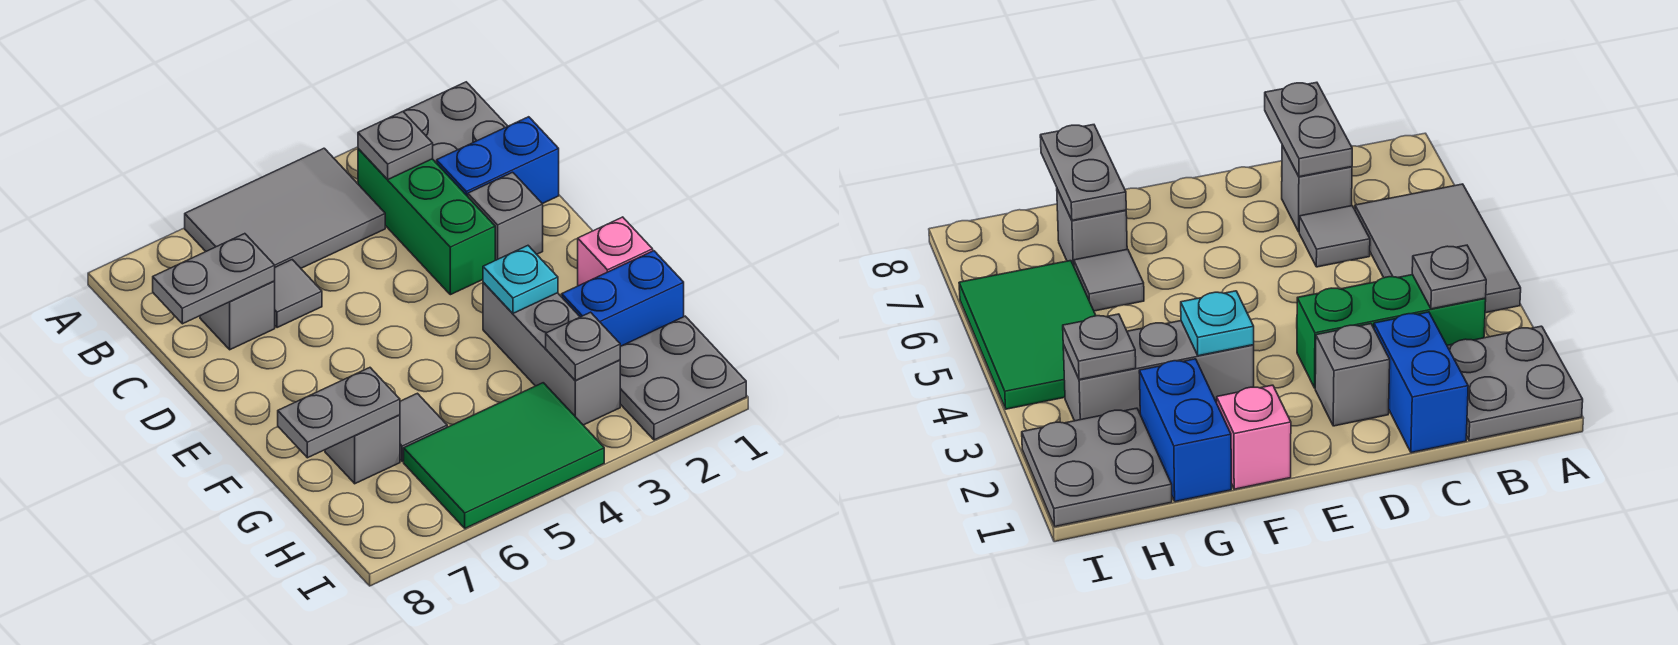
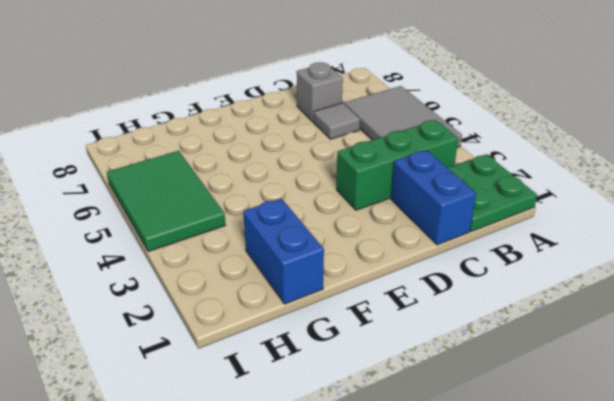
green 2x2 plate [447,154,537,231] -> grey 2x2 plate [403,82,508,163]
none -> grey 1x1 brick [468,172,543,260]
none -> pink 1x1 brick [578,217,653,286]
none -> grey 1x3 brick [483,282,620,425]

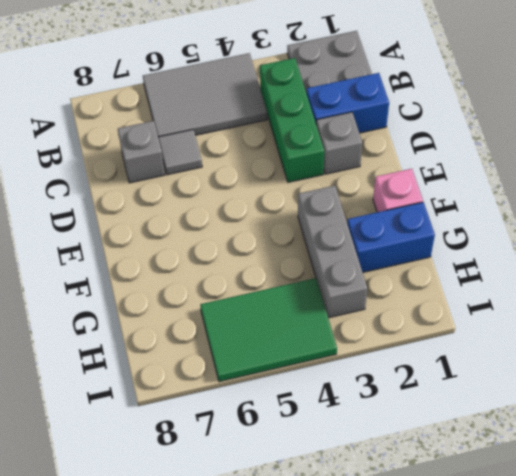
none -> grey 1x1 tile [400,393,447,462]
none -> grey 1x1 brick [325,415,400,484]
none -> grey 2x2 plate [620,316,746,440]

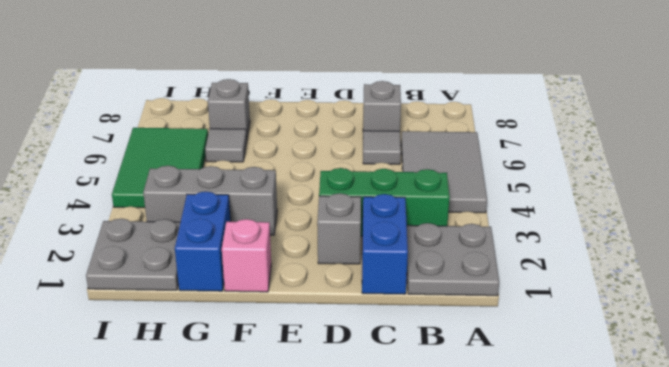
none -> grey 1x1 plate [358,112,433,180]
none -> grey 1x2 plate [153,234,275,324]
none -> cyan 1x1 plate [483,246,558,313]

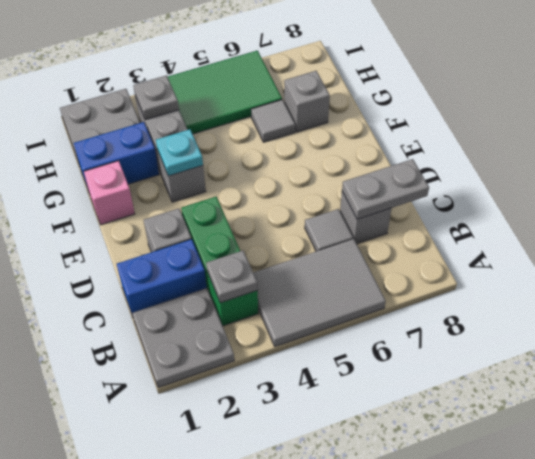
none -> grey 1x2 plate [278,368,400,458]

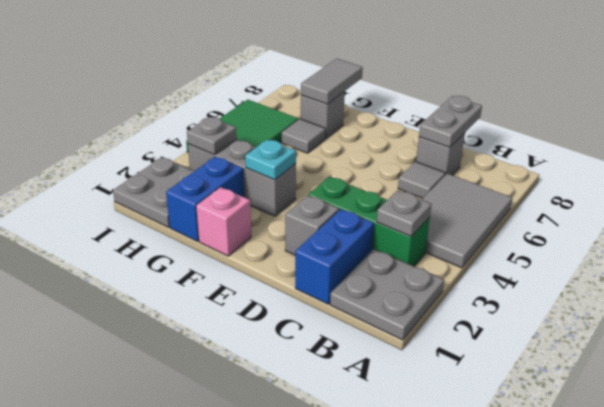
grey 1x2 tile [301,59,363,104] -> grey 1x2 plate [278,368,400,458]

